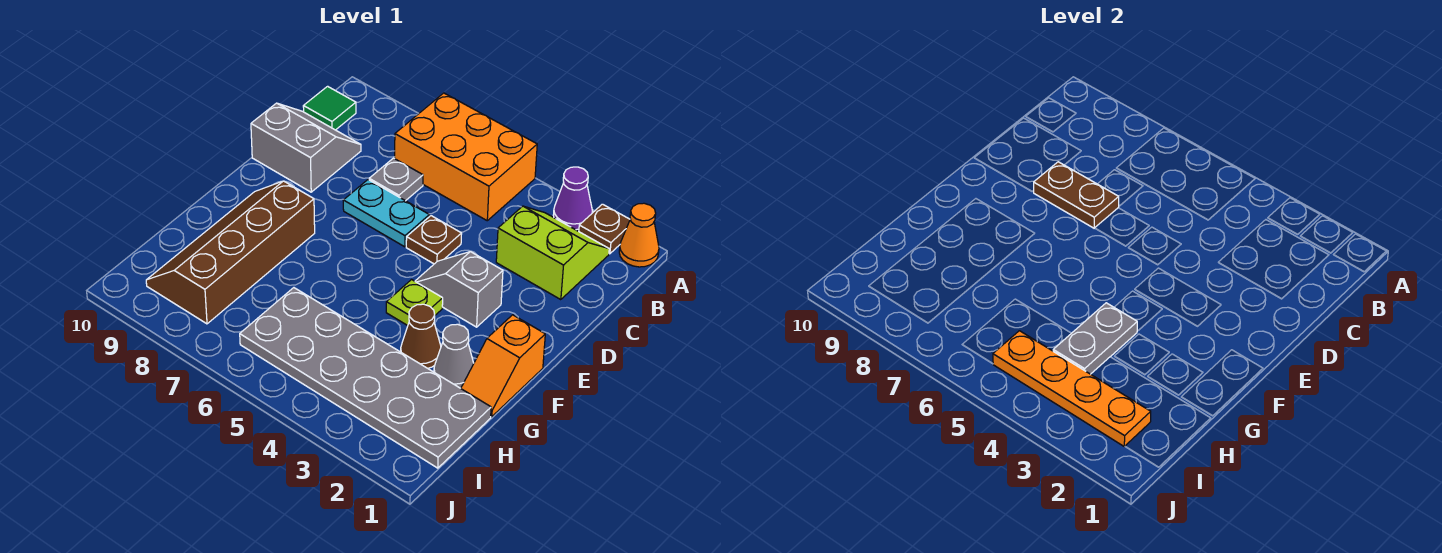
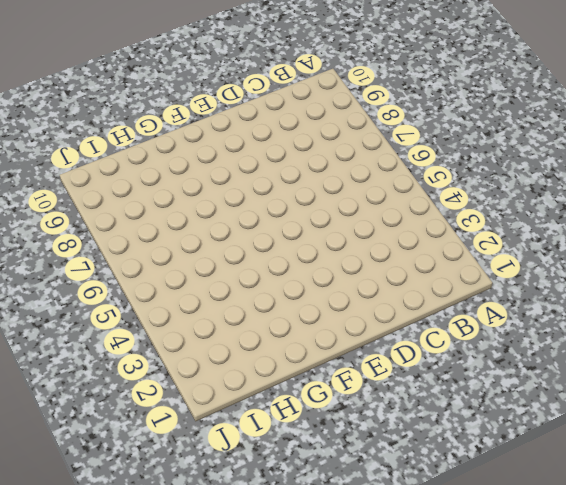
none -> orange 1x1 cone [619,203,659,267]
none -> brown 1x1 plate [579,204,630,254]
none -> purple 1x1 cone [553,167,593,230]

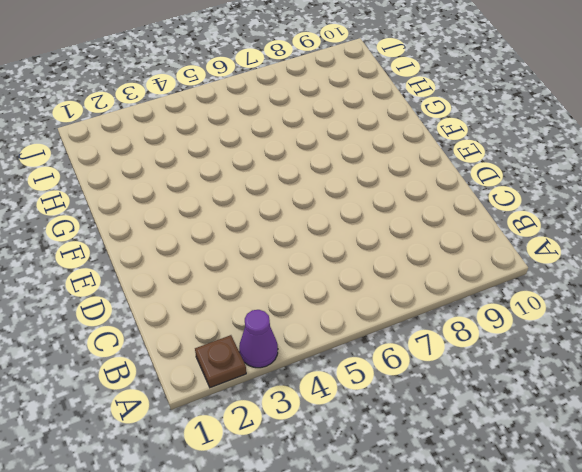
none -> orange 1x1 cone [619,203,659,267]
none -> orange 2x3 brick [395,93,537,221]
none -> lime 2x2 slope [496,206,609,300]

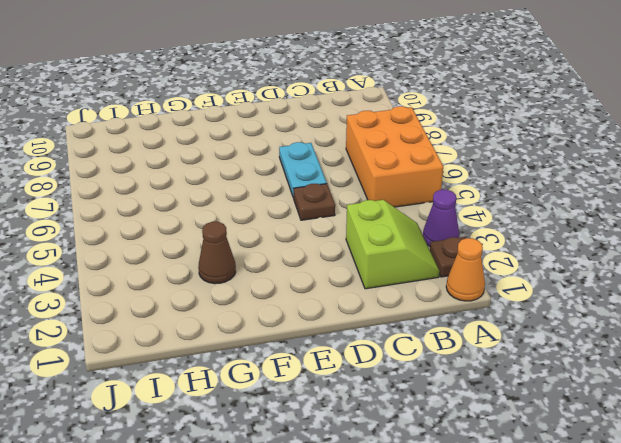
none -> green 1x1 tile [303,86,356,130]
none -> grey 1x1 plate [369,158,423,201]
none -> grey 2x2 slope [251,103,361,192]

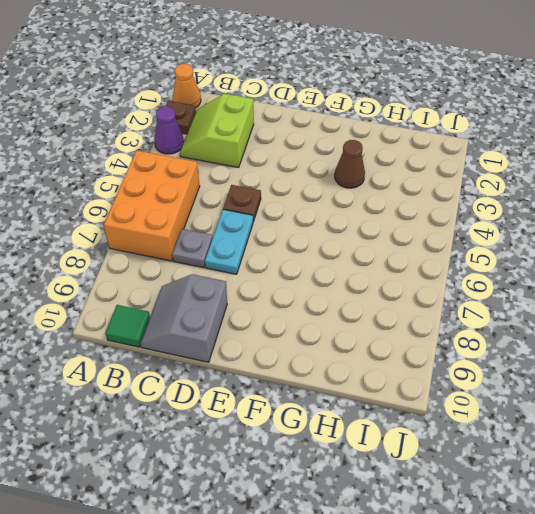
none -> grey 1x2 slope [415,252,503,327]
none -> orange 1x2 slope [461,315,545,417]
none -> lime 1x1 plate [386,280,443,326]

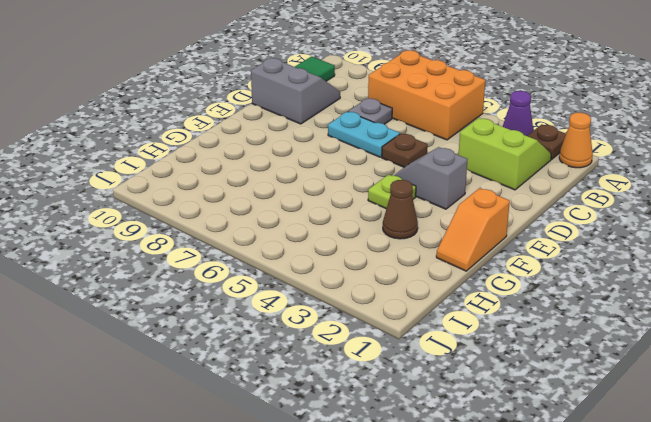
none -> brown 2x4 slope [146,181,315,324]
none -> grey 1x1 cone [434,324,474,388]
none -> grey 2x6 plate [240,288,491,468]

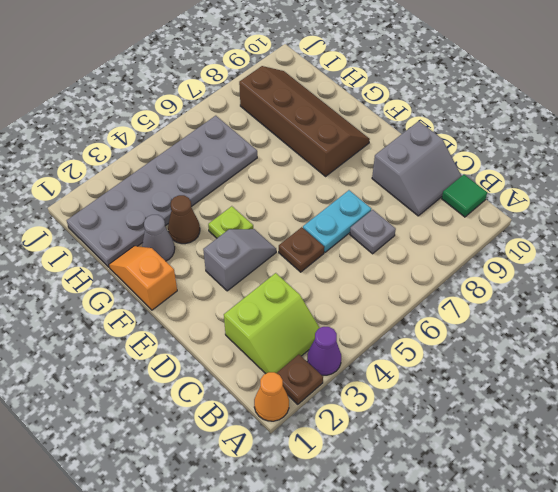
none -> orange 2x3 brick [395,93,537,221]
none -> brown 1x2 plate [1033,162,1119,228]
none -> grey 1x2 plate [1053,303,1137,374]

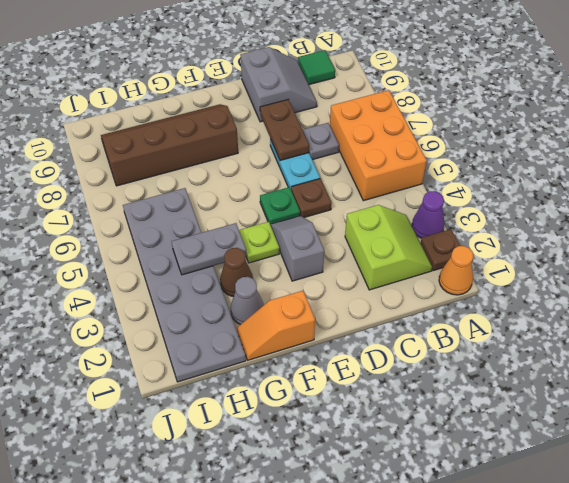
green 1x1 plate [260,187,300,225] -> none
none -> orange 1x4 plate [993,331,1151,446]

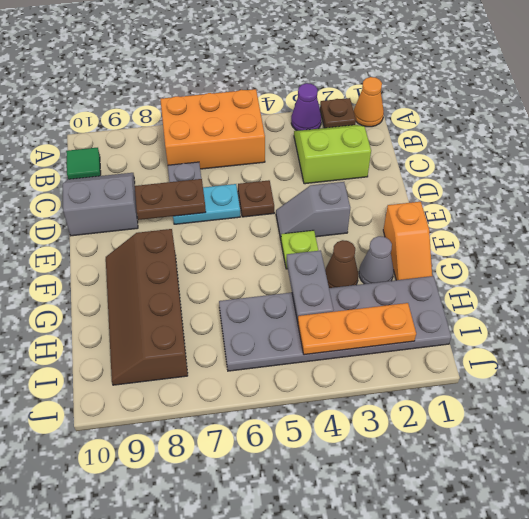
orange 1x3 plate [298,303,416,355] -> orange 1x4 plate [993,331,1151,446]

